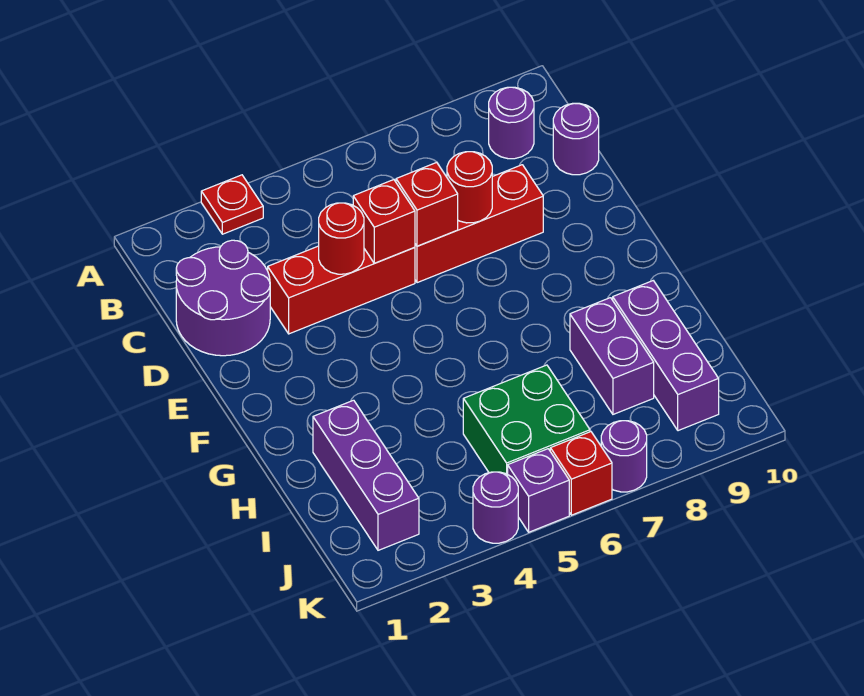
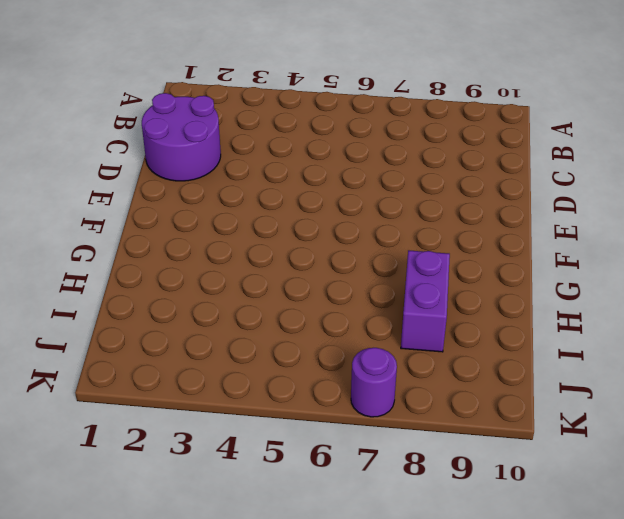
none -> red 1x1 plate [201,175,263,234]
none -> purple 1x1 round brick [489,87,534,159]
none -> purple 1x1 round brick [553,103,599,175]

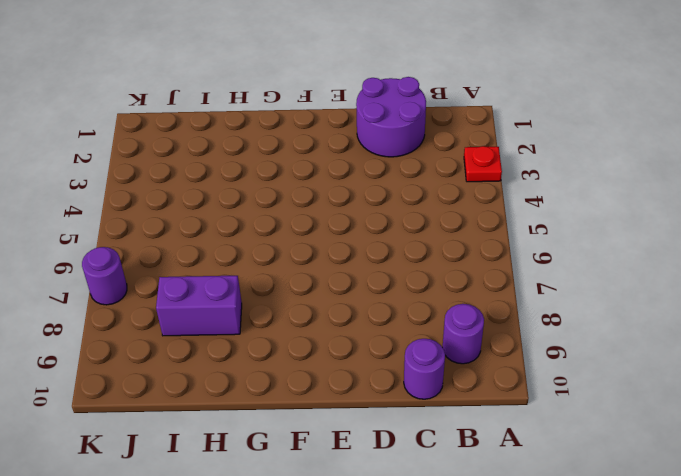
none -> red 1x3 brick [268,246,415,334]
none -> red 1x3 brick [415,165,543,283]
none -> purple 1x3 brick [313,400,419,550]

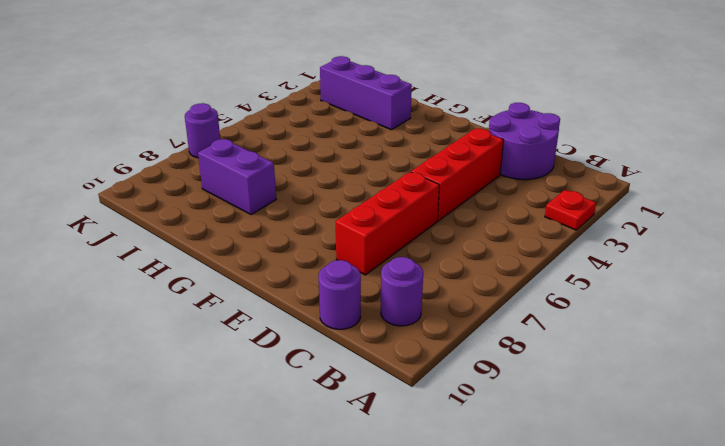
none -> purple 1x3 brick [613,281,719,431]
none -> green 2x2 brick [463,365,590,474]
none -> purple 1x1 round brick [473,472,518,543]

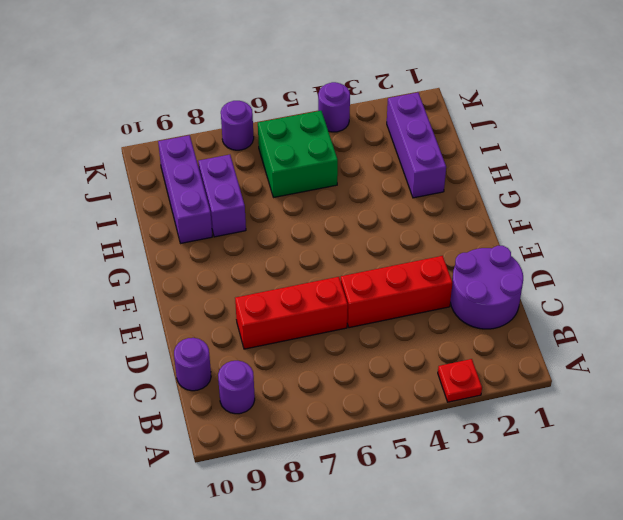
none -> purple 1x1 brick [508,449,569,532]
none -> red 1x1 brick [550,432,612,515]
none -> red 1x1 round brick [319,203,364,274]

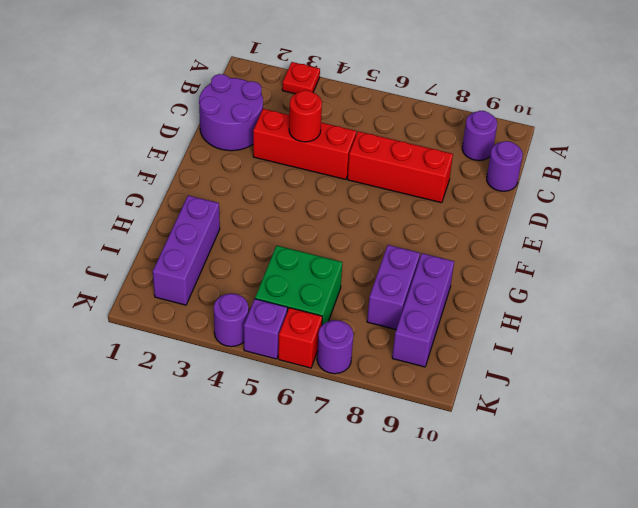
none -> red 1x1 brick [353,180,415,263]
none -> red 1x1 brick [396,162,458,246]
none -> red 1x1 round brick [447,152,492,223]

